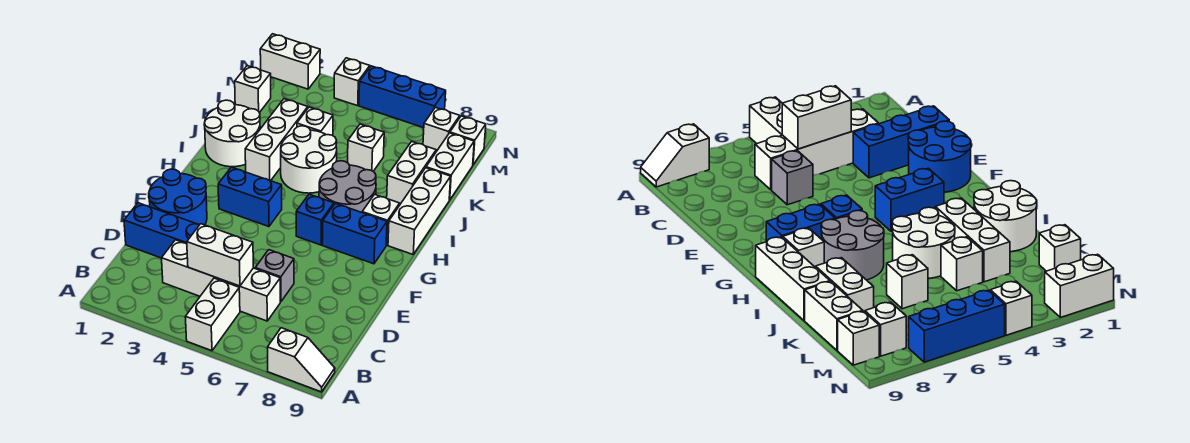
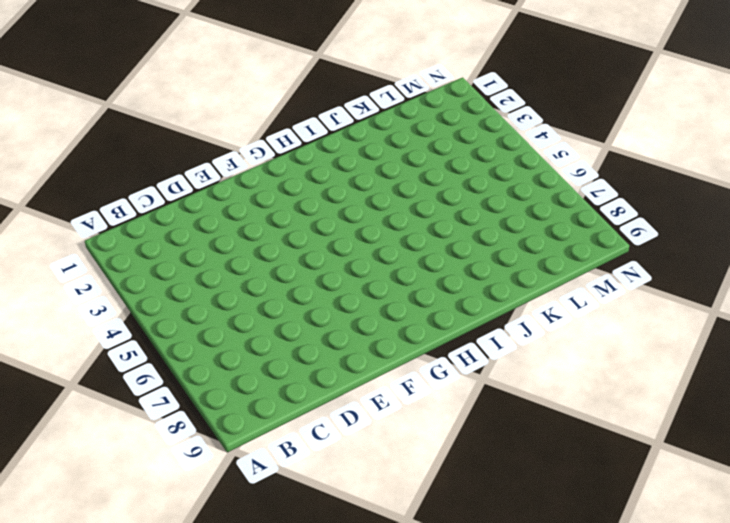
none -> white 1x2 brick [185,278,240,351]
none -> white 1x2 slope [268,328,335,392]
none -> white 1x4 brick [162,240,280,321]

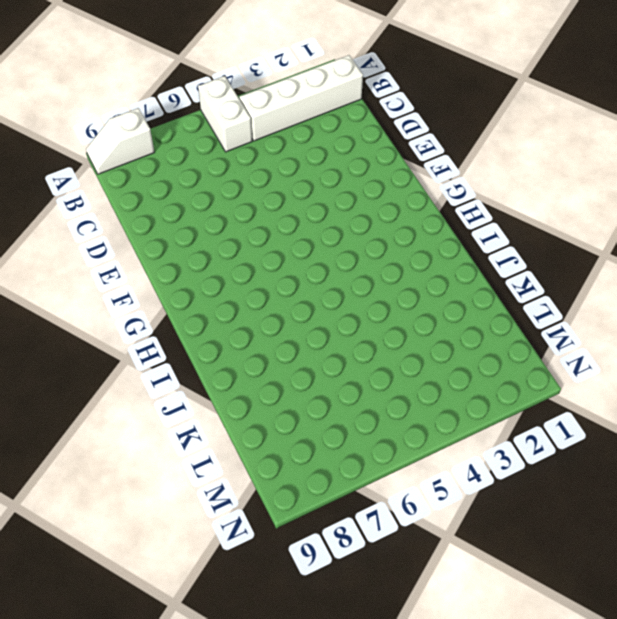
white 1x4 brick [239,55,363,141] -> white 1x4 brick moved to [162,240,280,321]
none -> blue 1x3 brick [124,203,199,258]
none -> grey 1x1 brick [255,250,294,302]
none -> blue 2x2 round brick [149,169,207,225]

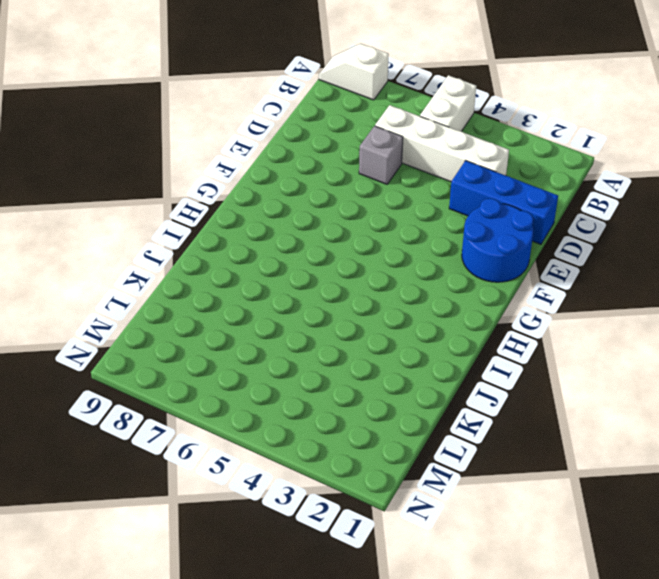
none -> blue 1x2 brick [218,167,282,227]
none -> blue 1x1 brick [296,194,334,245]
none -> blue 1x2 brick [322,203,387,264]

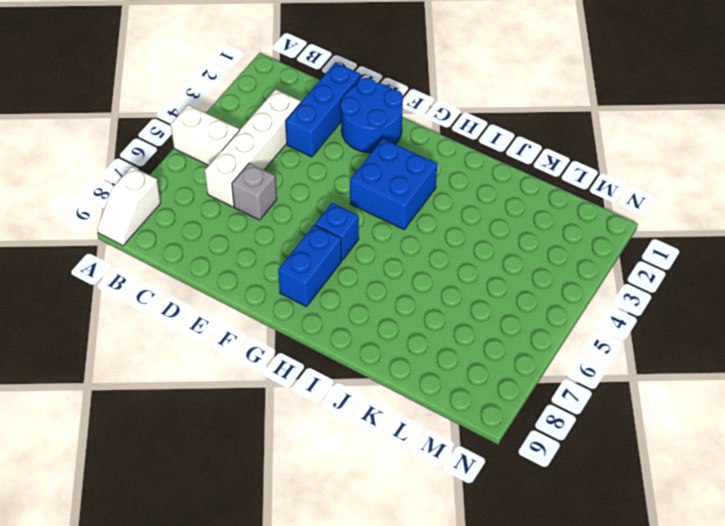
blue 2x2 brick [350,139,437,230] -> blue 1x2 brick [218,167,282,227]
none -> grey 2x2 round brick [319,161,376,212]
none -> white 1x1 brick [362,194,400,245]
none -> white 1x3 brick [388,168,451,254]

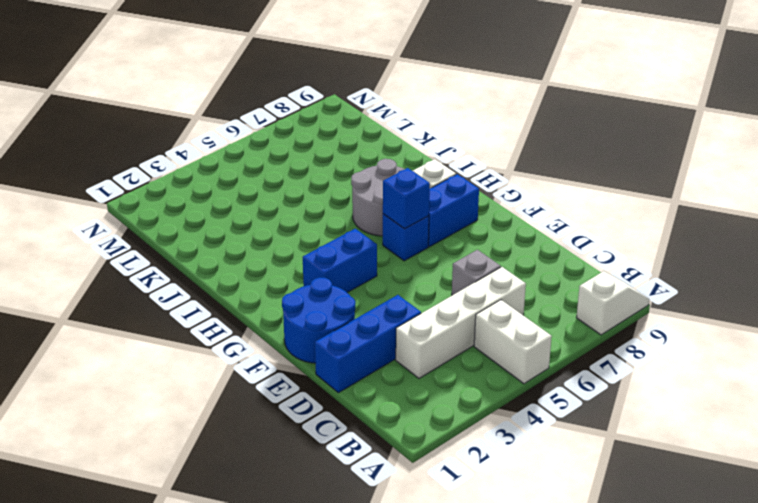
blue 1x1 brick [383,168,430,229] -> none
none -> white 1x3 brick [388,168,451,254]
none -> white 2x2 round brick [204,100,260,167]
none -> white 1x3 brick [245,99,308,181]

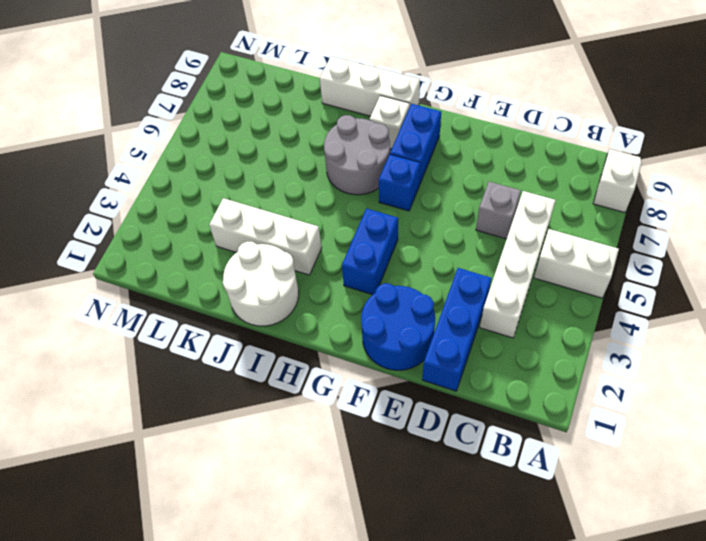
none -> white 2x2 round brick [281,126,337,193]
none -> white 1x2 brick [387,141,436,204]
none -> white 1x1 brick [297,107,333,136]

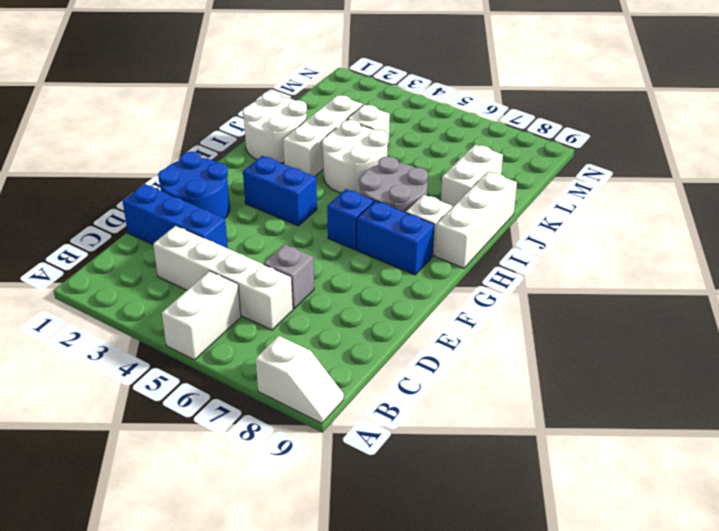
none -> white 1x1 brick [348,124,384,171]
none -> white 1x2 brick [426,133,474,200]
none -> white 1x1 brick [235,66,271,113]

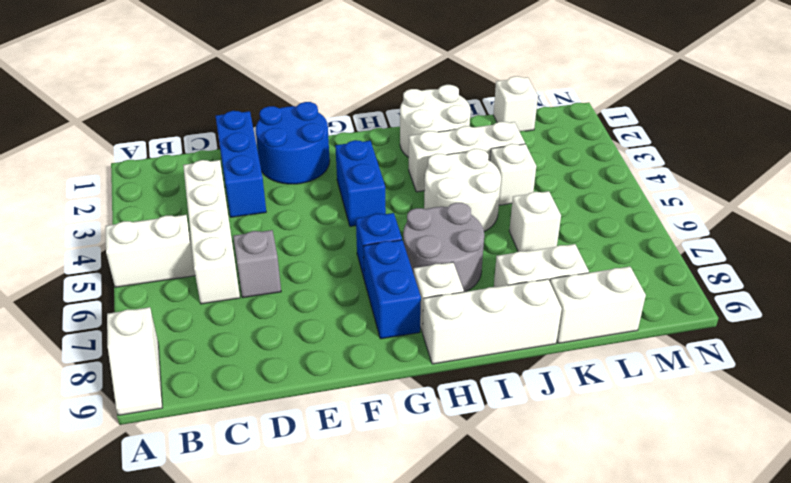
none -> white 1x1 brick [423,108,460,151]
none -> white 1x1 brick [450,116,486,165]
none -> white 1x2 brick [260,34,320,89]

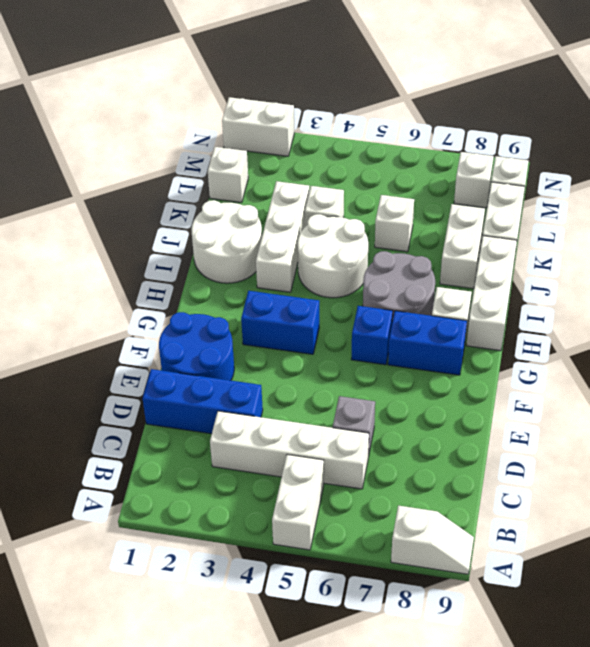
none -> white 1x1 brick [334,58,370,106]
none -> blue 1x3 brick [359,66,446,128]
none -> white 1x2 brick [187,224,253,286]

